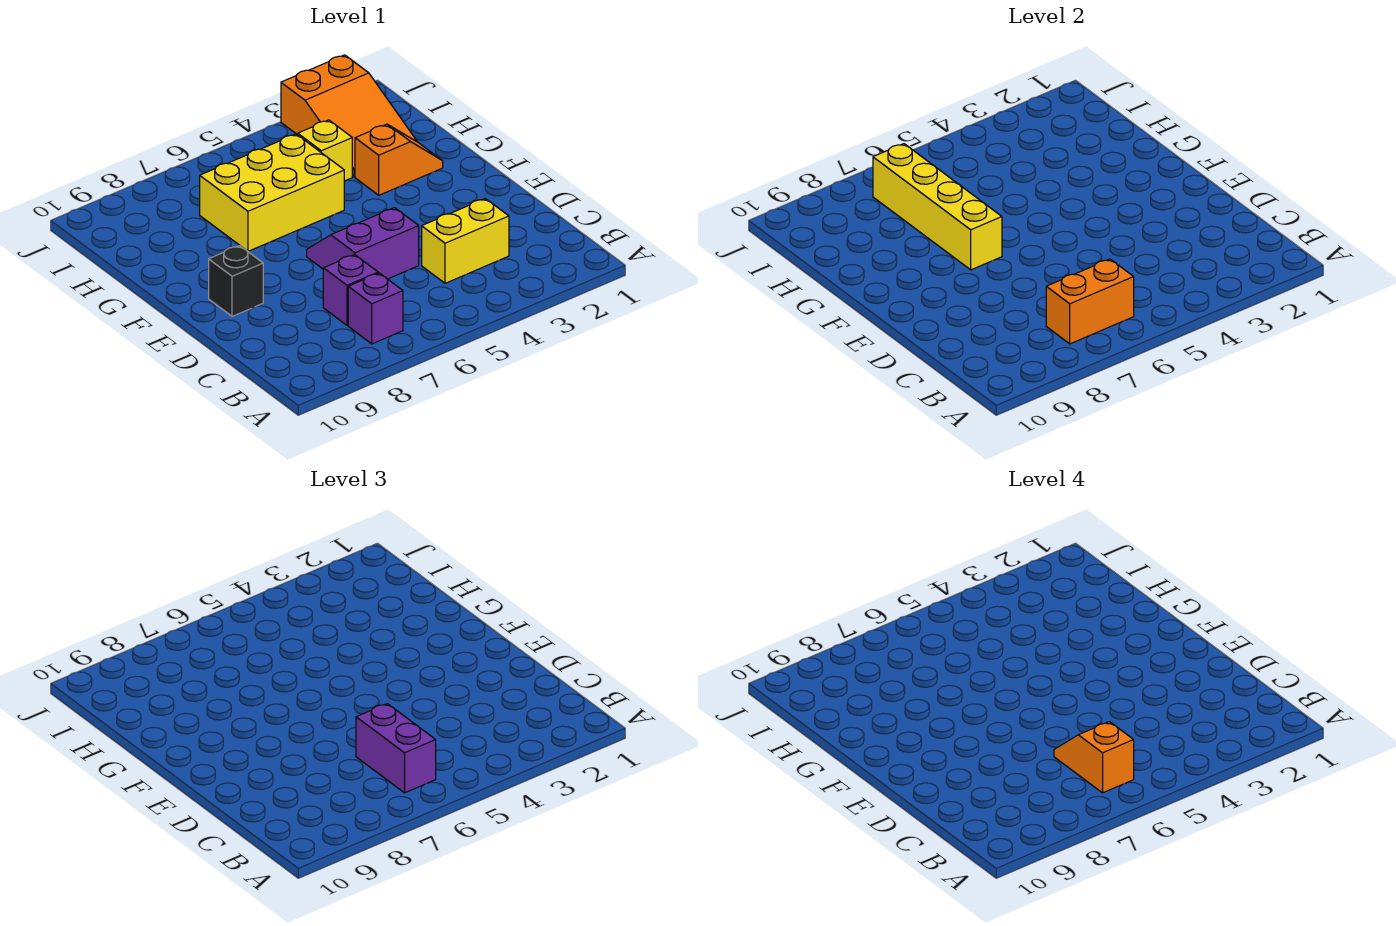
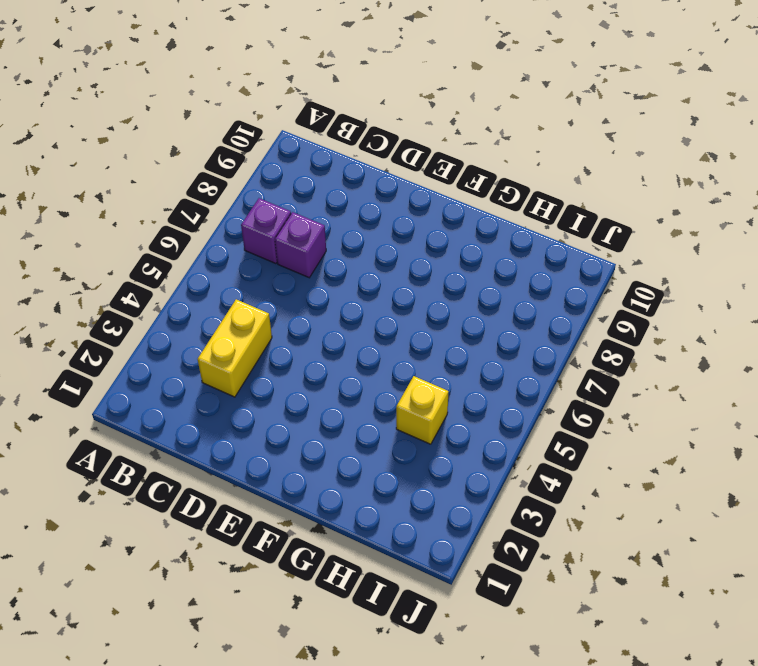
none -> purple 2x2 slope [307,208,419,279]
none -> black 1x1 brick [209,246,263,316]
none -> orange 1x2 slope [355,124,443,195]

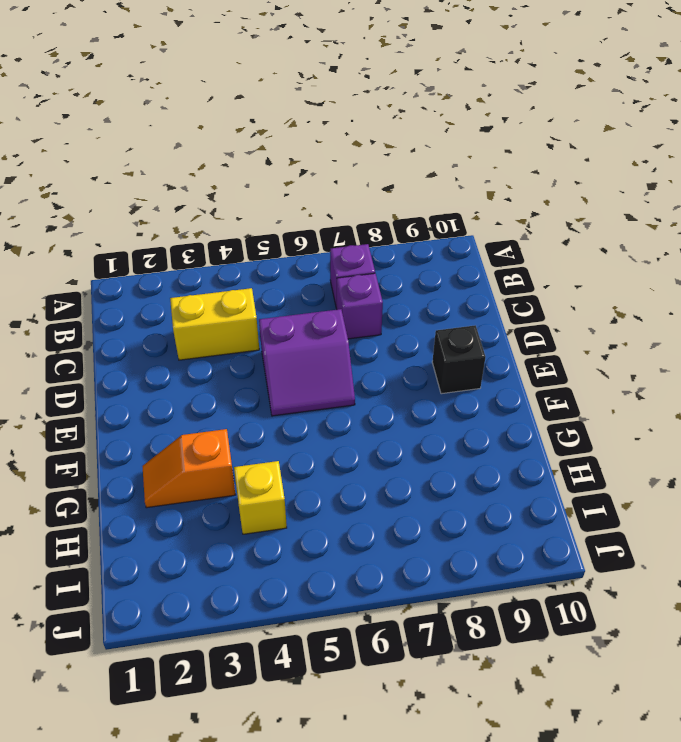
none -> yellow 2x3 brick [200,134,344,251]
none -> orange 2x3 slope [281,55,417,177]
none -> orange 1x2 brick [1046,259,1134,344]

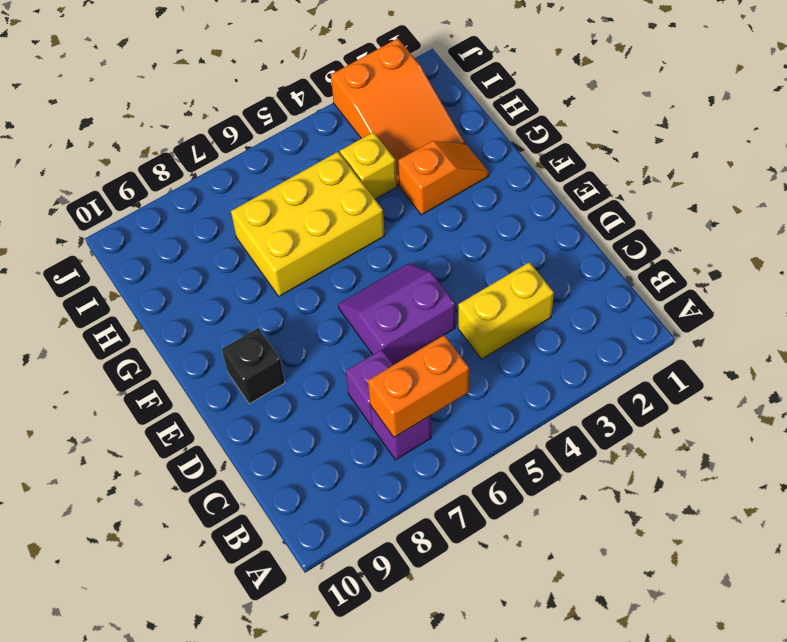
none -> yellow 1x4 brick [873,144,1002,270]
none -> purple 1x2 brick [356,704,436,793]
none -> orange 1x2 slope [1054,722,1134,793]

